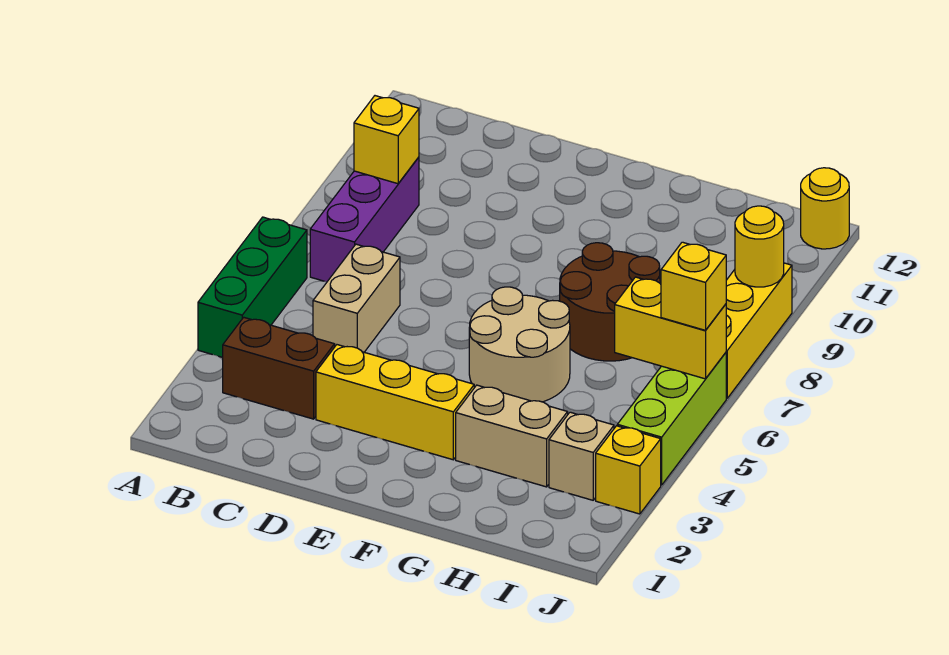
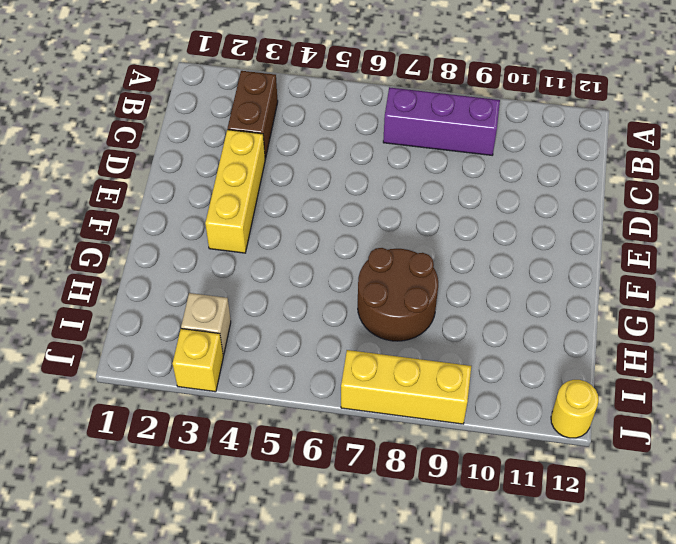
none -> green 1x3 brick [198,217,307,357]
none -> tan 1x2 brick [313,244,400,352]
none -> tan 2x2 round brick [469,287,570,402]

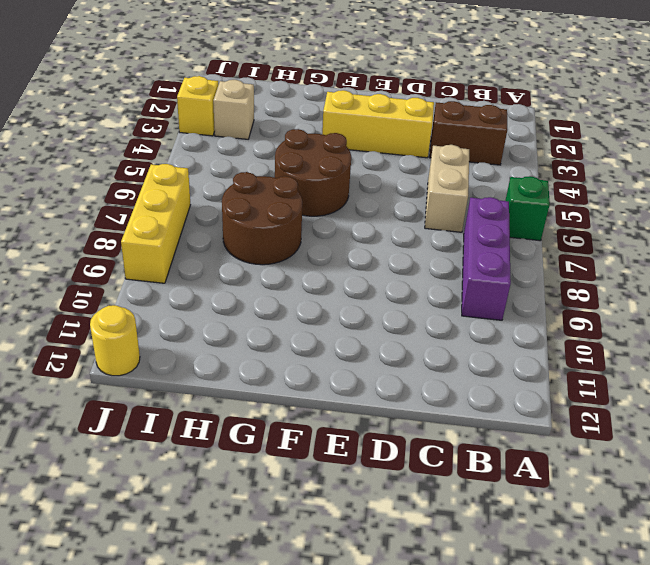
green 1x1 brick [505,176,550,241] -> green 1x3 brick [198,217,307,357]
brown 2x2 round brick [275,129,351,216] -> tan 2x2 round brick [469,287,570,402]
none -> tan 1x2 brick [456,385,568,487]
none -> lime 1x3 brick [617,353,726,485]
none -> yellow 1x1 brick [354,96,419,184]

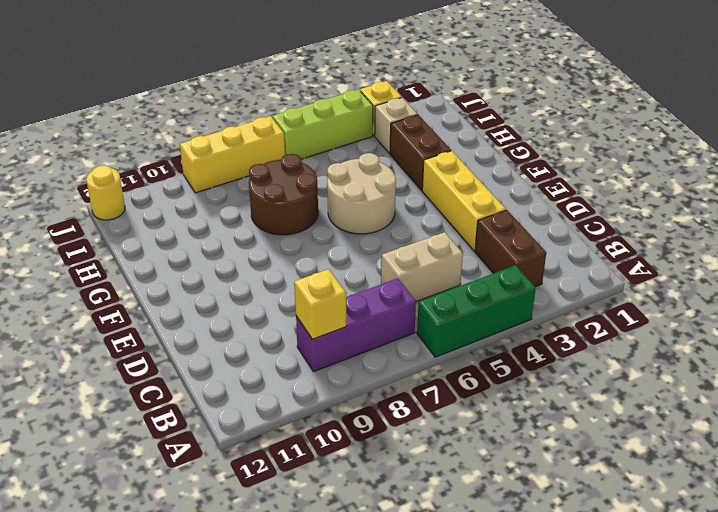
brown 1x2 brick [390,115,451,190] -> tan 1x2 brick [456,385,568,487]
none -> yellow 1x2 brick [615,277,726,379]
none -> yellow 1x1 round brick [735,206,784,287]
none -> yellow 1x1 brick [661,242,726,330]

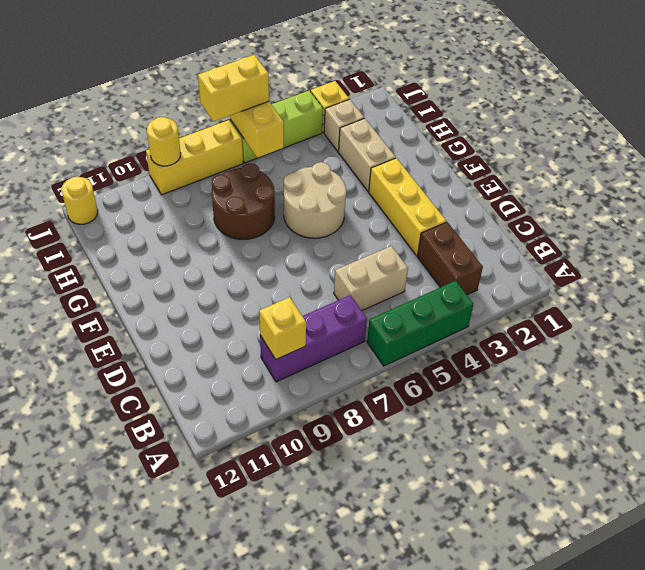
yellow 1x2 brick [198,55,269,122] -> yellow 1x1 brick [661,242,726,330]

